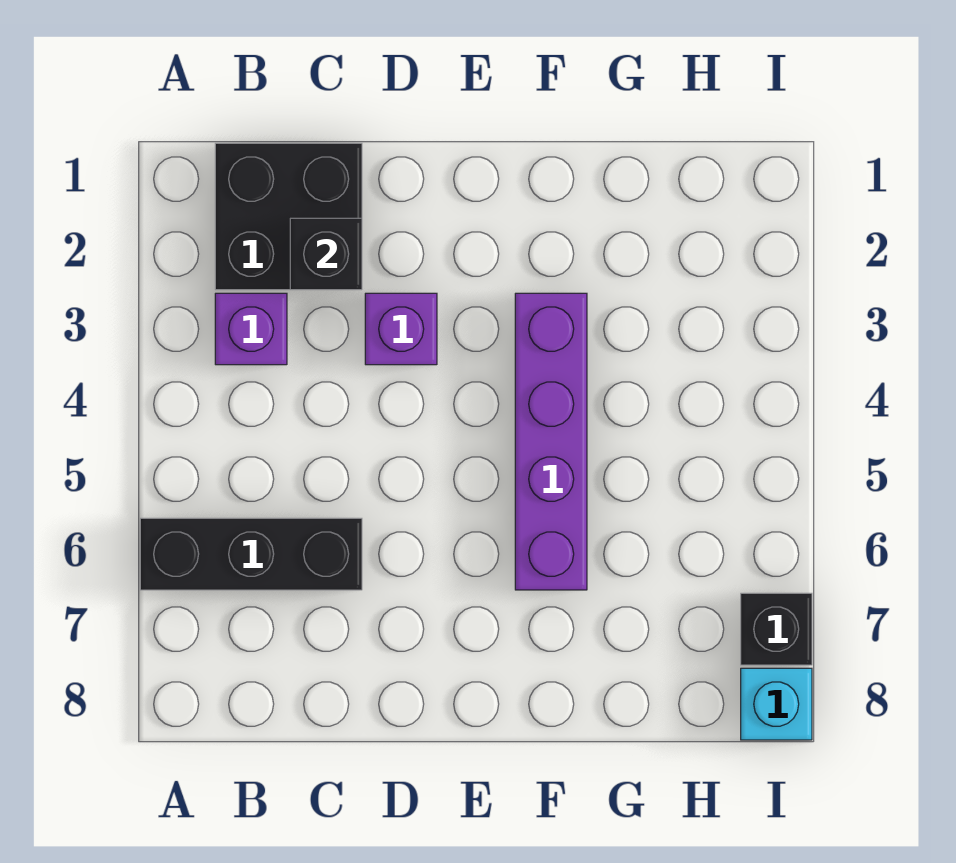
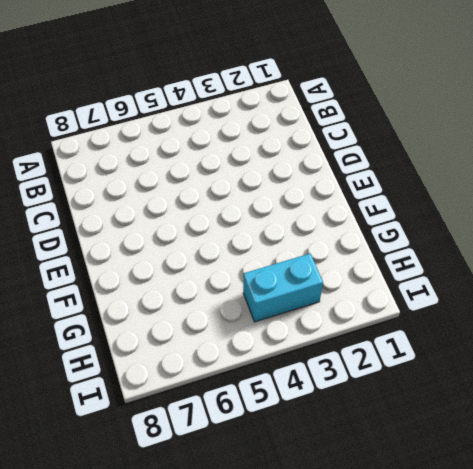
cyan 1x2 brick [243,254,323,322] -> none
none -> black 1x3 brick [140,518,362,590]
none -> black 2x2 brick [215,143,362,290]

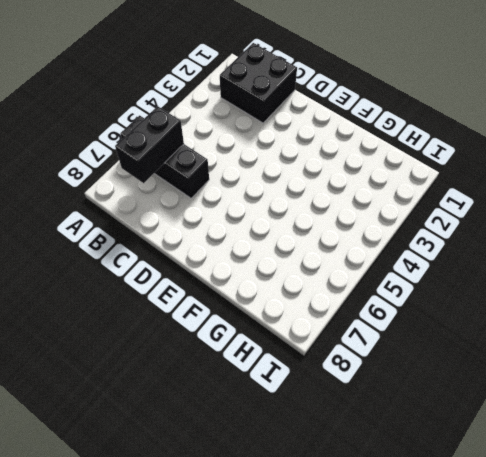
black 1x2 brick [115,106,184,183] -> none
none -> purple 1x1 brick [215,293,287,365]
none -> purple 1x1 brick [365,293,437,365]

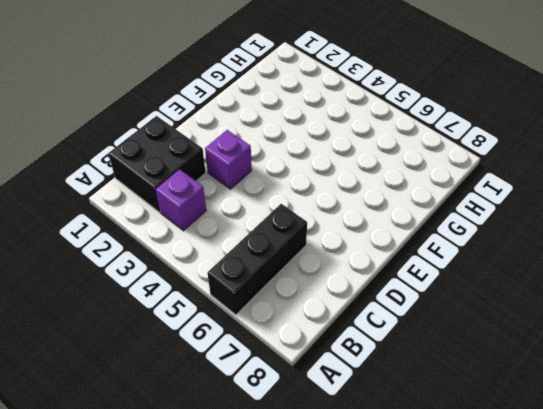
none -> purple 1x4 brick [515,293,587,590]
none -> black 1x1 brick [741,593,812,665]

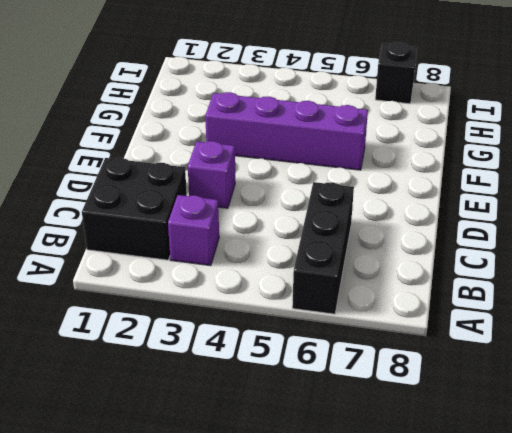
none -> cyan 1x1 brick [741,668,812,740]
none -> black 1x1 brick [290,218,362,290]

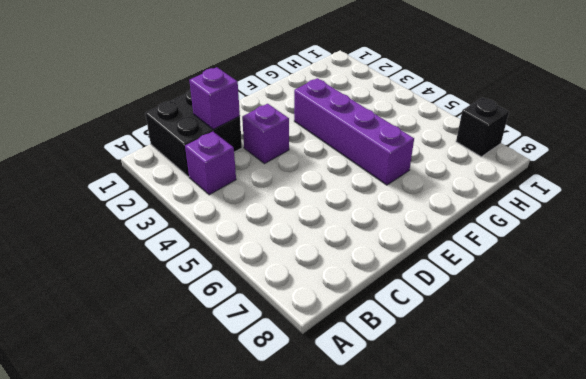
purple 1x1 brick [189,67,240,129] -> black 1x1 brick [290,218,362,290]
none -> black 1x3 brick [140,518,362,590]
none -> cyan 1x1 brick [741,668,812,740]

